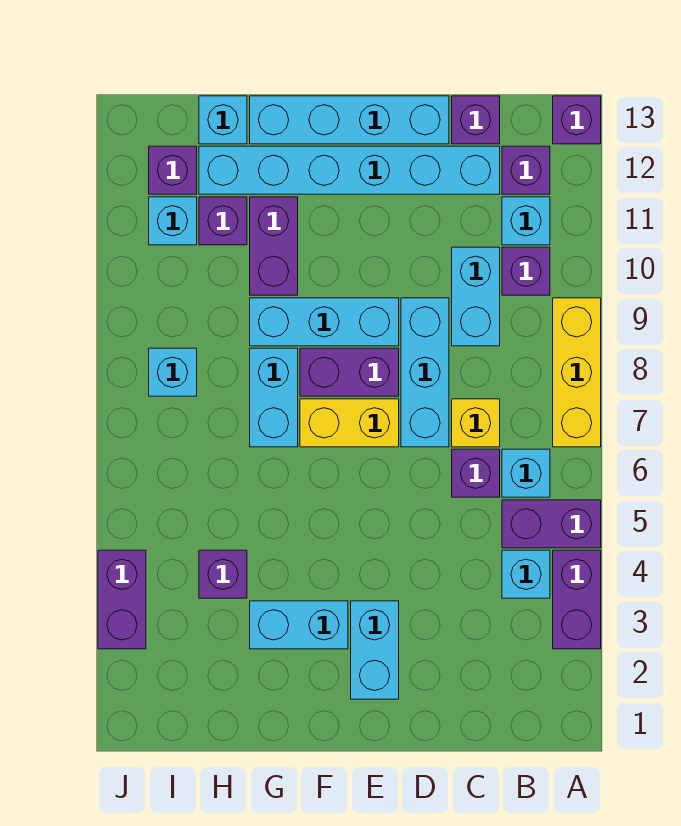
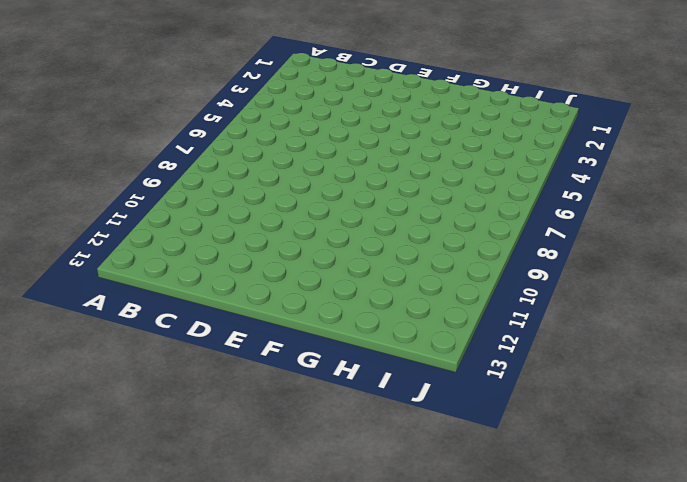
none -> purple 1x2 brick [553,550,601,649]
none -> purple 1x2 brick [502,500,601,548]
none -> yellow 1x3 brick [553,298,601,447]
none -> purple 1x1 brick [553,96,601,144]

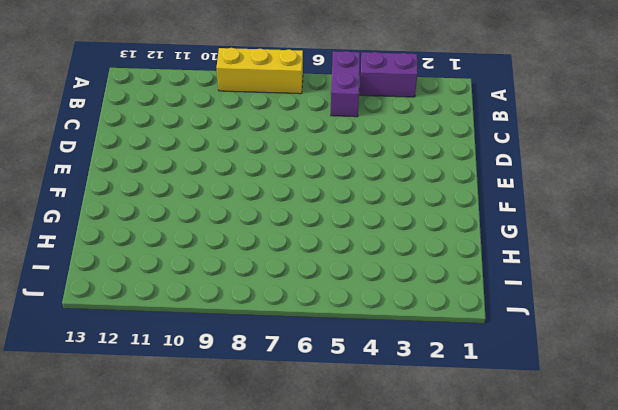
none -> purple 1x1 brick [553,96,601,144]
none -> cyan 1x1 brick [502,550,550,598]
none -> cyan 1x1 brick [502,449,550,497]
none -> purple 1x1 brick [502,247,550,295]

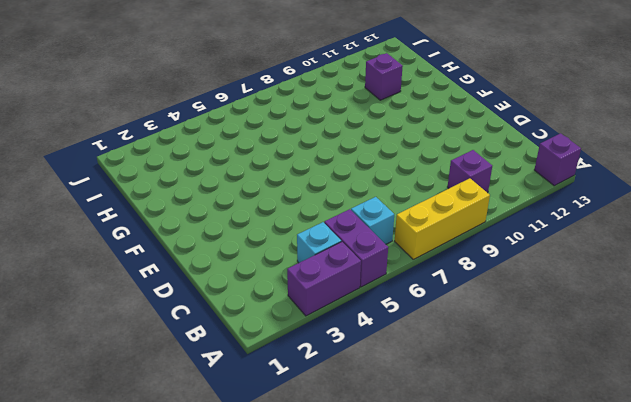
none -> cyan 1x1 brick [502,197,550,245]
none -> purple 1x1 brick [502,146,550,194]
none -> purple 1x1 brick [452,449,500,497]
none -> yellow 1x1 brick [452,399,500,447]

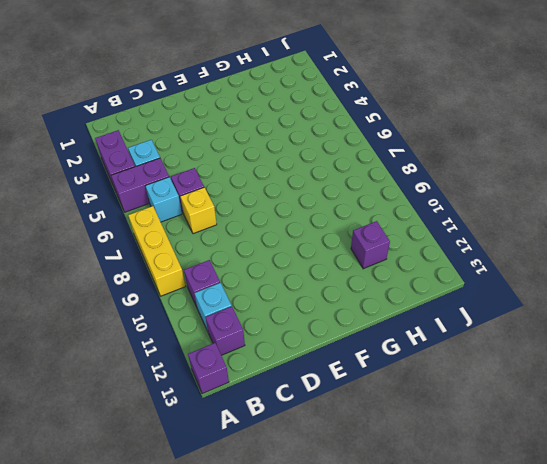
none -> cyan 1x2 brick [452,247,500,346]
none -> cyan 1x6 brick [199,146,500,194]
none -> purple 1x1 brick [452,96,500,144]
none -> cyan 1x3 brick [401,298,449,447]

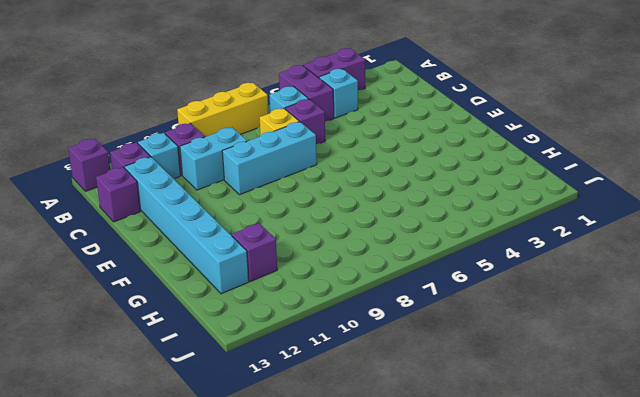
none -> cyan 1x4 brick [250,96,449,144]
none -> cyan 1x2 brick [351,601,399,699]
none -> yellow 1x2 brick [300,399,399,447]
none -> purple 1x2 brick [300,348,399,396]

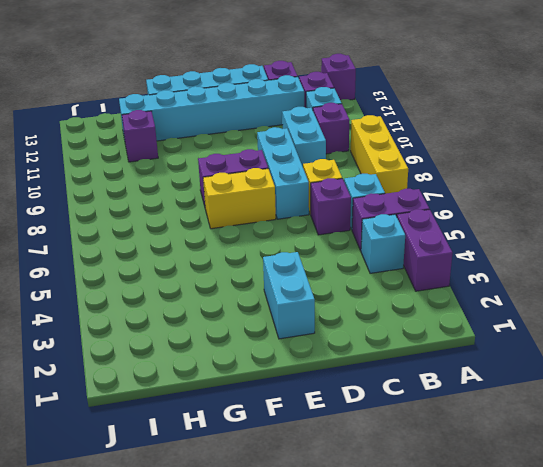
none -> cyan 1x3 brick [250,298,399,346]
none -> cyan 1x2 brick [250,601,348,649]
none -> cyan 1x2 brick [250,348,298,447]
none -> purple 1x2 brick [250,197,298,295]

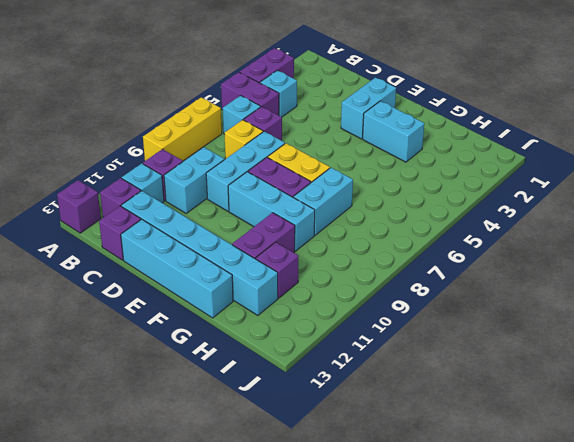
none -> purple 1x1 brick [199,550,247,598]
none -> cyan 1x1 brick [199,96,247,144]
none -> cyan 1x1 brick [149,348,197,396]
none -> cyan 1x1 brick [149,197,197,245]

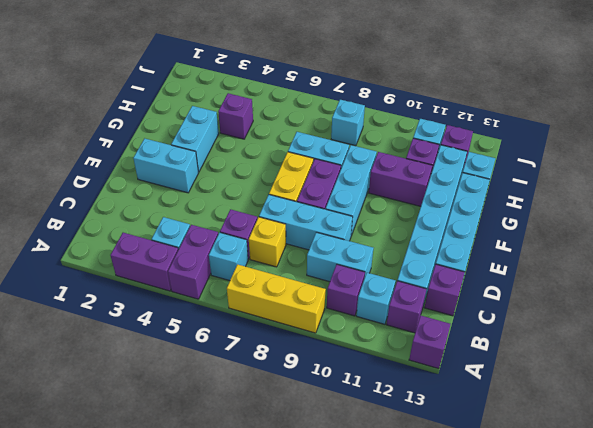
none -> purple 1x2 brick [98,550,146,649]

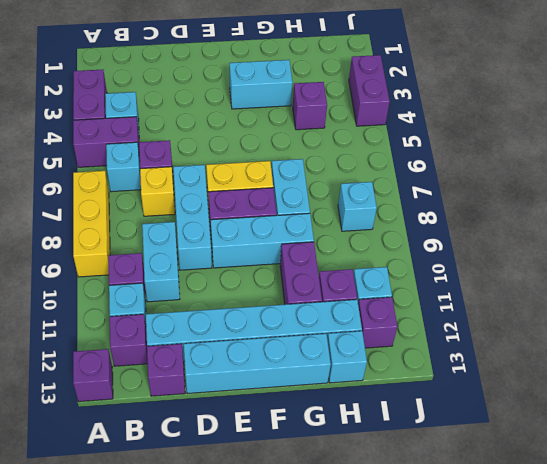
none -> cyan 1x2 brick [351,601,399,699]

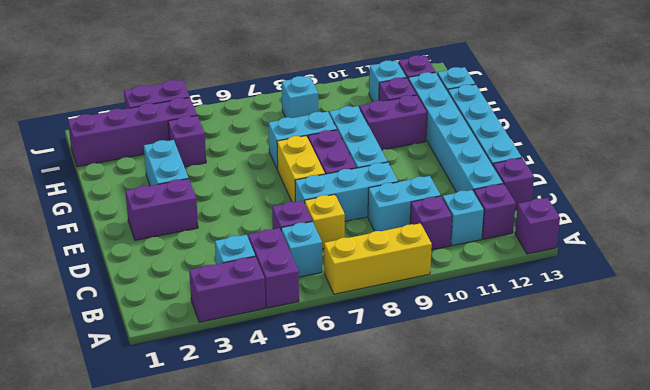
purple 1x2 brick [125,179,198,240] -> cyan 1x2 brick [351,601,399,699]
purple 1x4 brick [68,98,197,167] -> none

